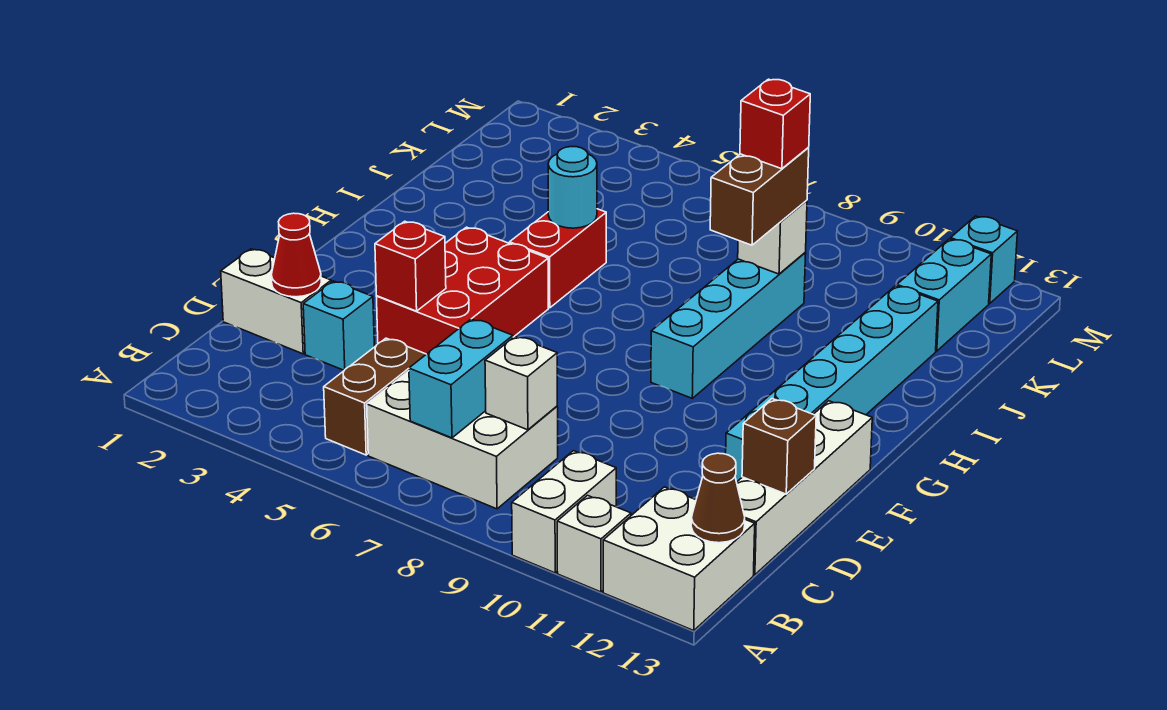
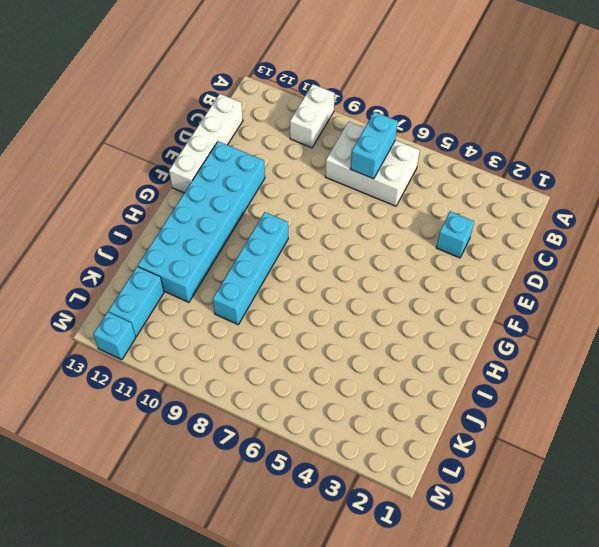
cyan 2x6 brick [138,141,265,302] -> cyan 1x6 brick [726,286,938,482]
none -> white 1x1 brick [557,495,631,592]
none -> white 2x2 brick [603,487,755,630]
none -> brown 1x2 brick [324,338,426,455]

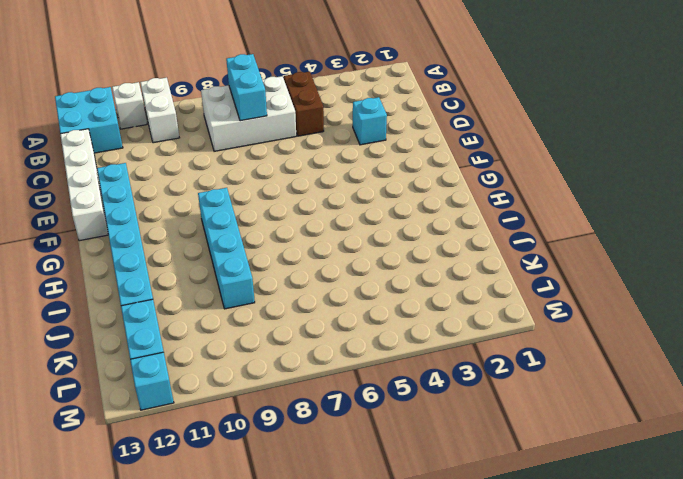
cyan 2x2 brick [55,87,123,153] -> white 2x2 brick [603,487,755,630]
none -> white 1x2 brick [221,249,331,354]
none -> red 2x3 brick [376,227,548,354]
none -> red 1x2 brick [510,209,606,308]

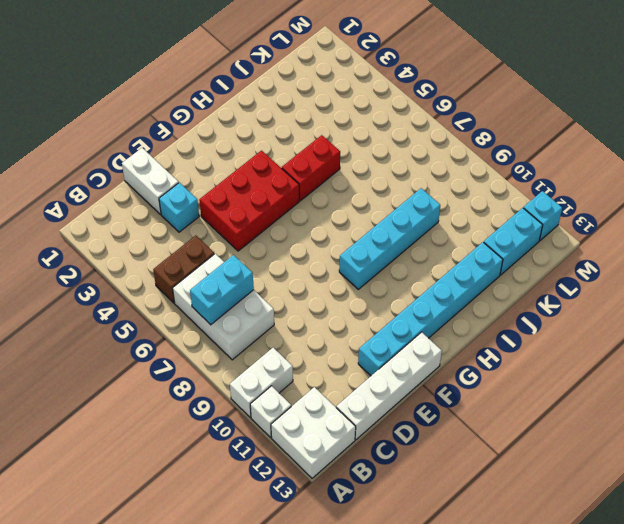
none -> brown 1x1 cone [691,453,745,543]
none -> white 1x1 brick [485,336,557,430]
none -> red 1x1 cone [271,213,321,297]

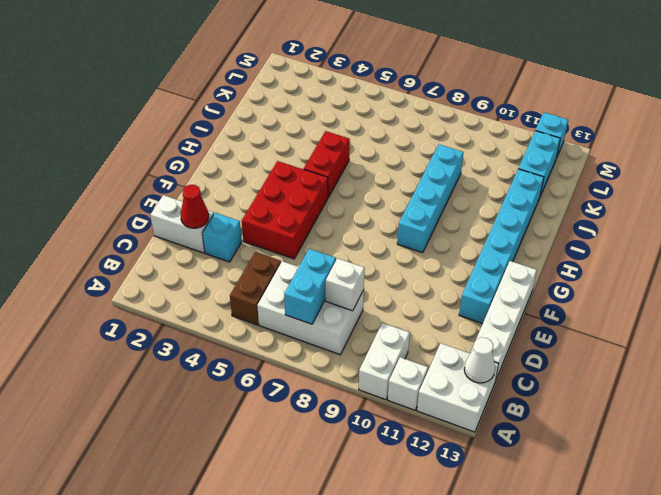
white 1x1 cone [464,338,495,383] -> brown 1x1 cone [691,453,745,543]
none -> brown 1x1 brick [742,399,816,494]
none -> red 1x1 brick [375,221,446,311]
none -> cyan 1x1 round brick [548,147,597,228]

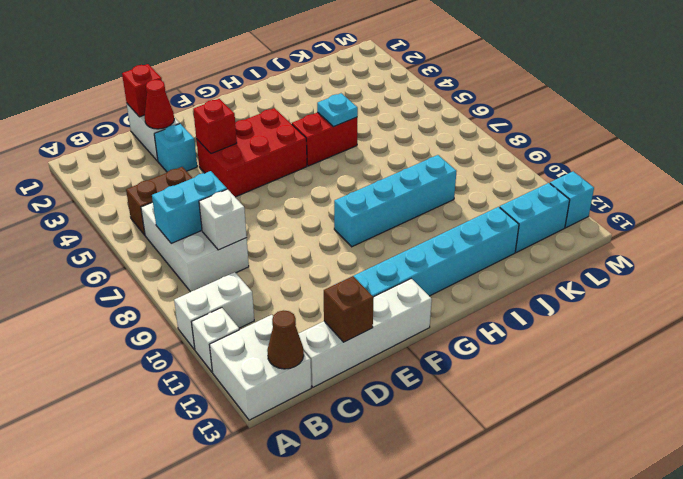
red 1x1 brick [122,64,162,117] -> red 1x1 brick moved to [740,79,810,169]
cyan 1x1 plate [317,93,358,127] -> cyan 1x1 round brick [548,147,597,228]
none -> white 1x1 brick [738,200,807,274]
none -> brown 1x2 brick [710,148,809,245]

